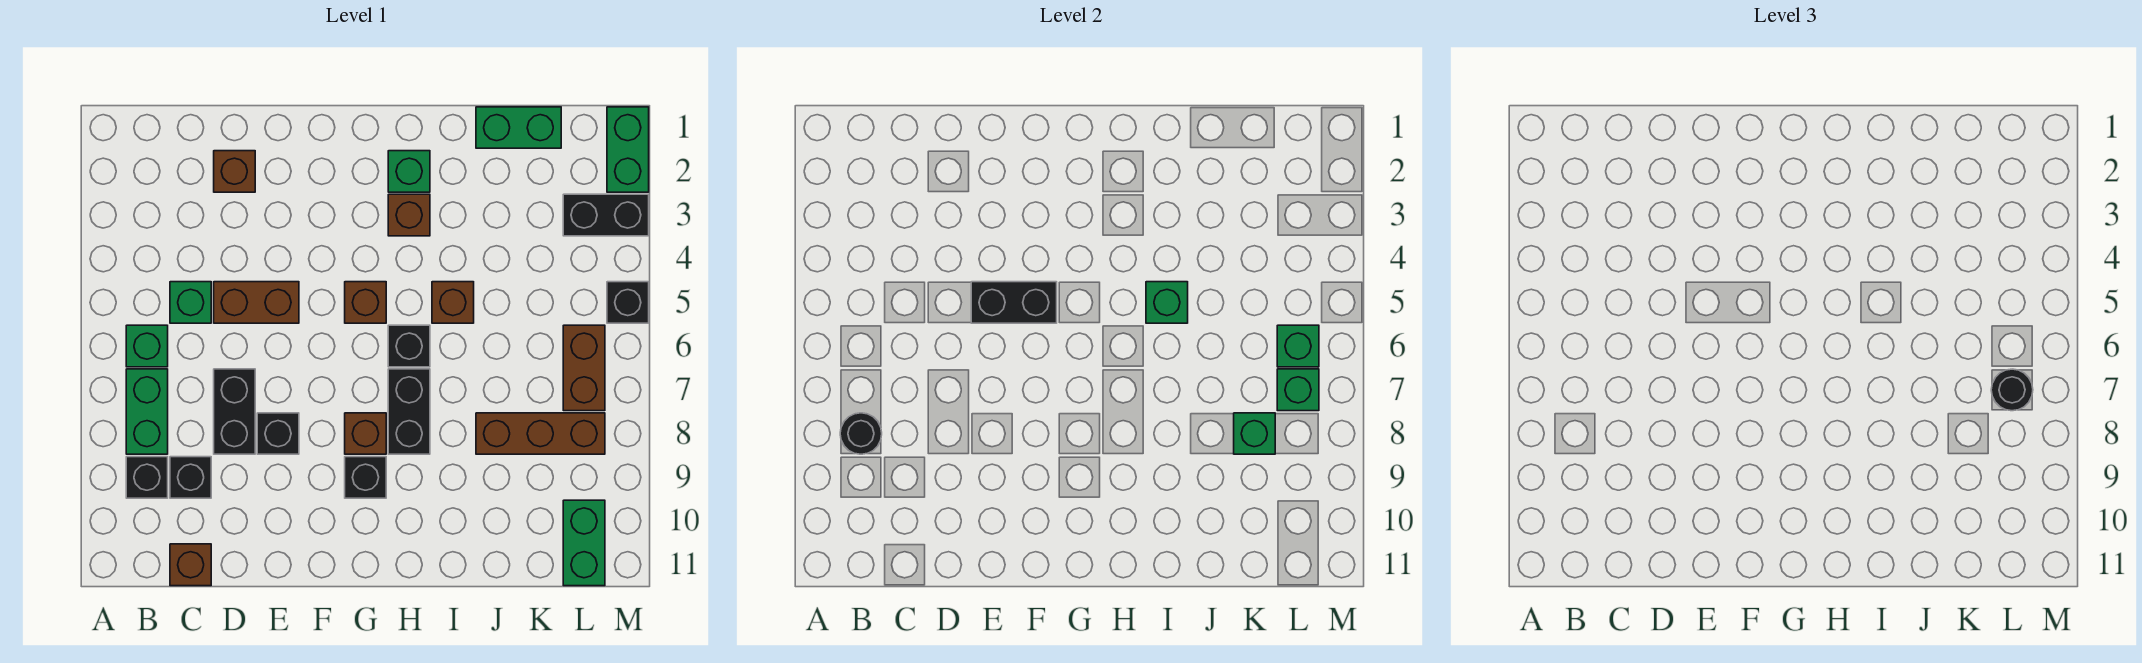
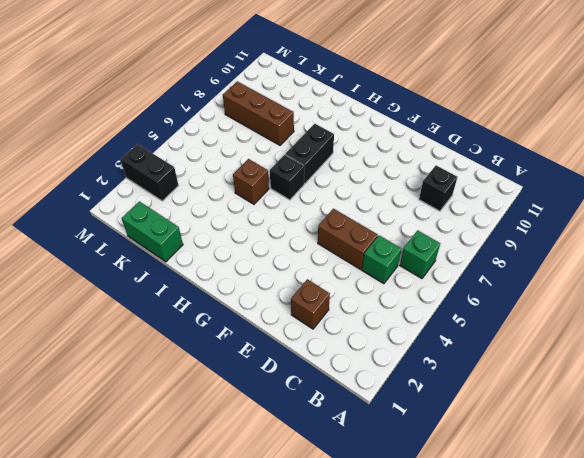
none -> green 1x2 brick [126,369,168,454]
none -> black 1x1 brick [126,457,168,498]
none -> brown 1x1 brick [170,544,211,586]
none -> black 1x2 brick [214,369,255,454]

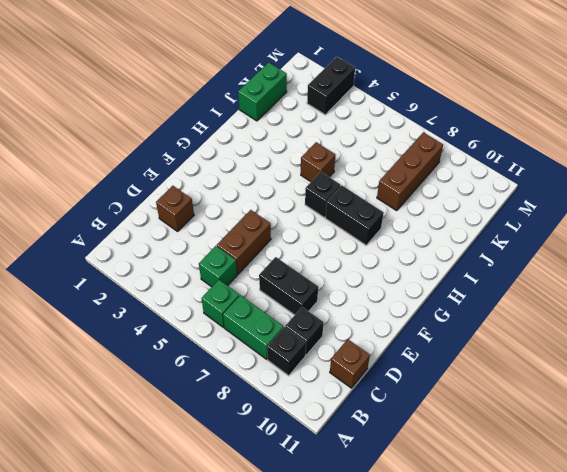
none -> black 1x1 brick [257,413,299,454]
none -> brown 1x1 brick [345,282,386,323]
none -> brown 1x1 brick [345,413,386,454]
none -> black 1x1 brick [345,457,386,498]

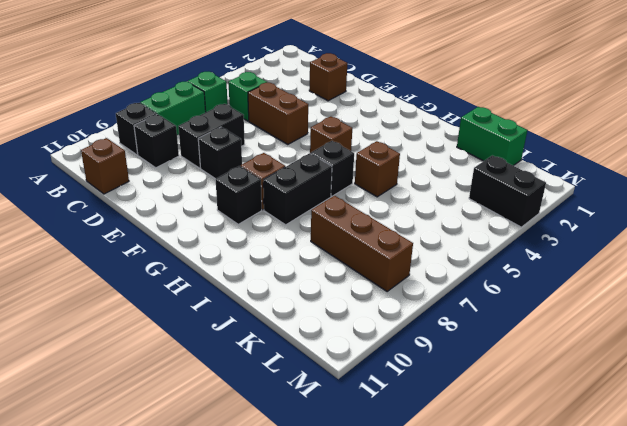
none -> green 1x1 brick [388,151,430,192]
none -> brown 1x1 brick [388,194,430,236]
none -> brown 1x2 brick [563,325,605,411]
none -> green 1x2 brick [563,500,605,586]

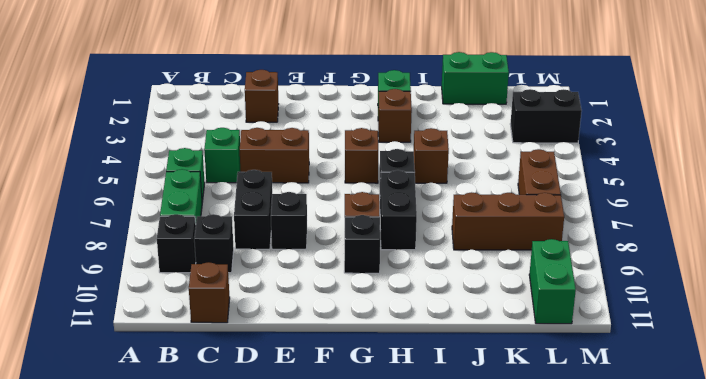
none -> green 1x2 brick [607,107,649,192]
none -> black 1x1 brick [607,282,649,323]
none -> black 1x1 round brick [840,413,882,454]
none -> black 1x2 brick [971,282,1057,323]

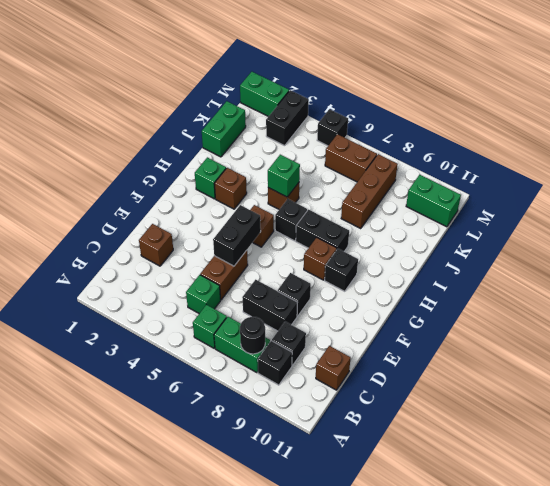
none -> green 1x1 brick [1234,413,1275,454]
none -> green 1x1 brick [1277,325,1319,367]
none -> green 1x1 brick [1277,369,1319,411]
none -> black 1x1 round brick [1991,369,2033,411]

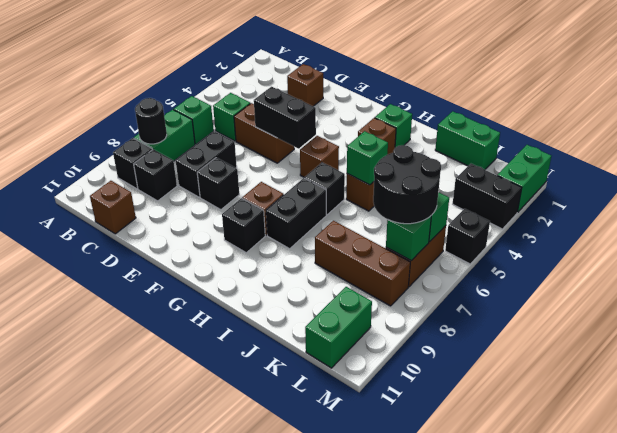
black 2x2 round brick [373,145,441,224] -> black 1x1 round brick [1991,369,2033,411]
none -> green 1x1 brick [1234,413,1275,454]

